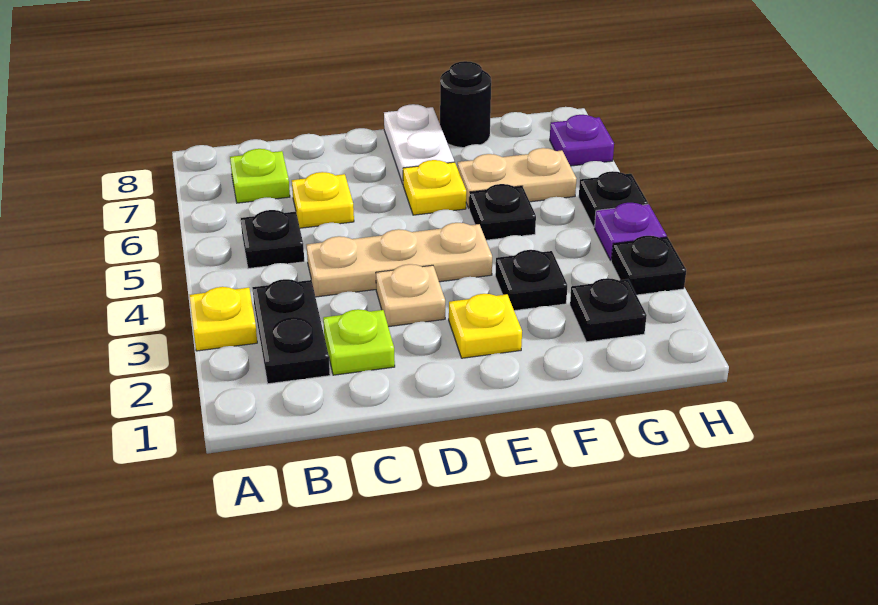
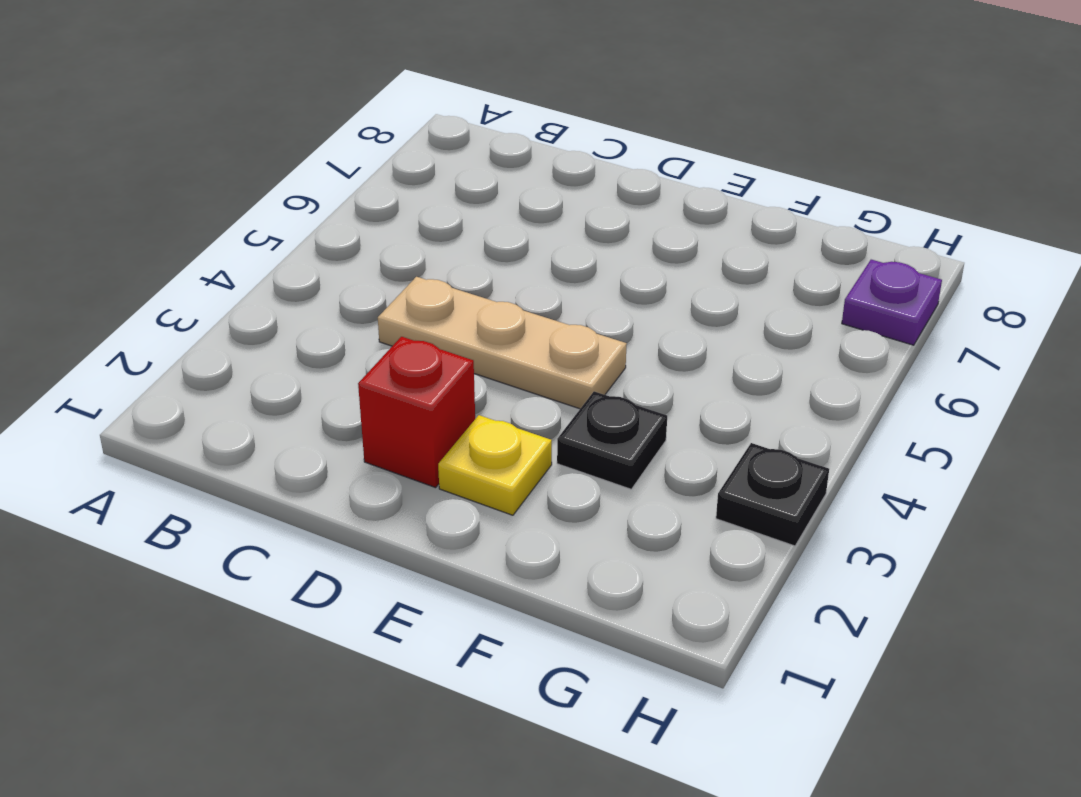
red 1x1 brick [358,337,475,488] -> none
none -> yellow 1x1 plate [190,287,257,351]
none -> black 1x2 plate [252,279,330,384]
none -> black 1x1 plate [241,210,304,269]

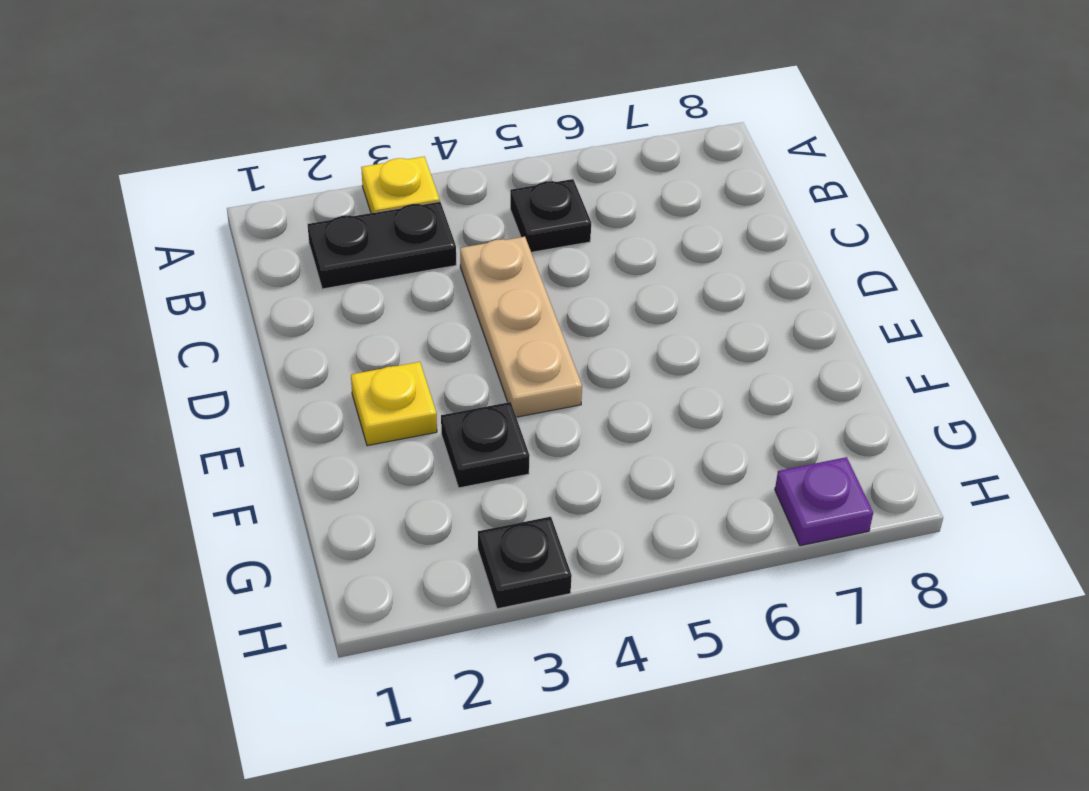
none -> lime 1x1 plate [230,149,290,203]
none -> lime 1x1 plate [323,309,395,375]
none -> yellow 1x1 plate [292,172,354,228]

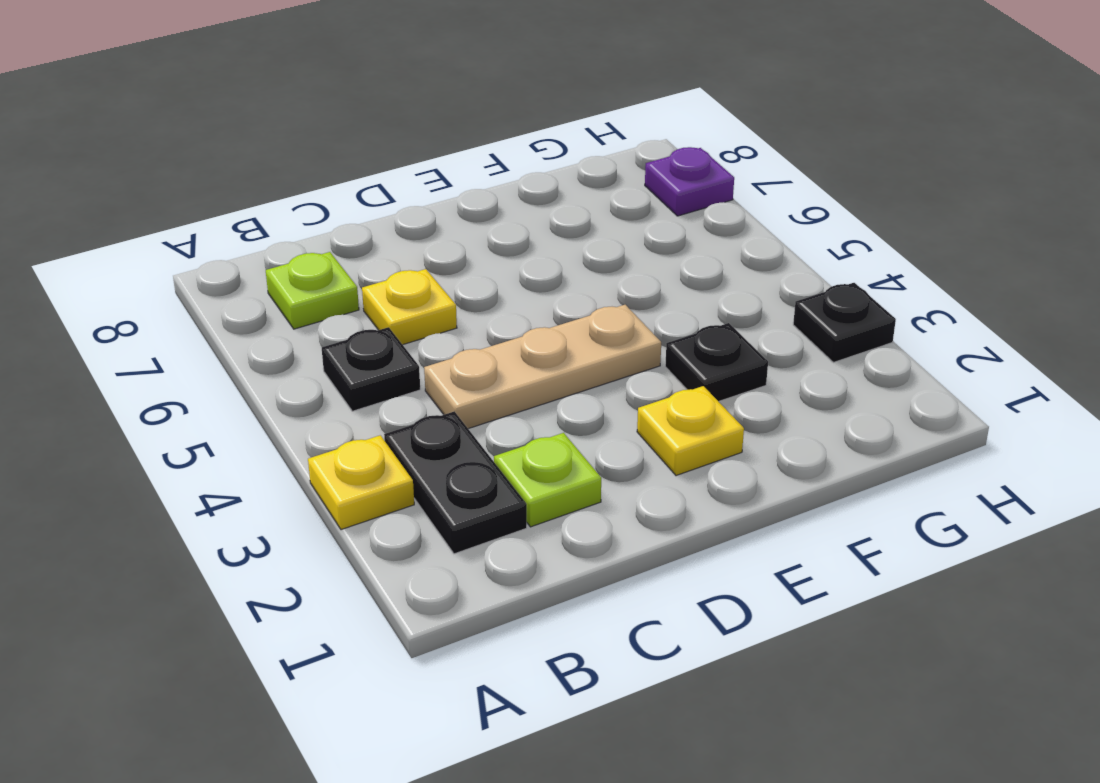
none -> tan 1x1 plate [376,264,445,327]
none -> yellow 1x1 plate [403,160,466,215]
none -> white 1x2 plate [384,104,454,184]

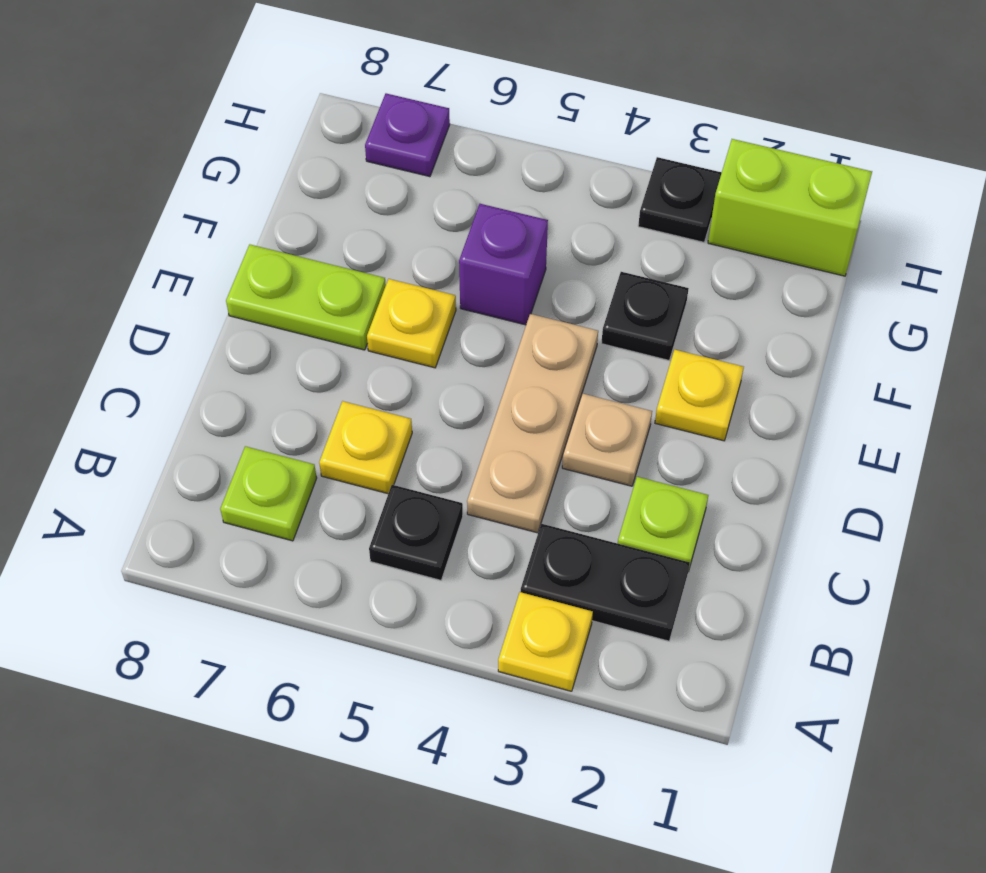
lime 1x2 plate [226,245,386,350] -> white 1x2 plate [384,104,454,184]
purple 1x1 brick [459,204,548,325] -> black 1x1 plate [469,184,536,240]
lime 1x2 brick [708,139,872,276] -> none
none -> tan 1x2 plate [457,148,577,208]
none -> black 1x1 round brick [440,61,491,148]
none -> black 1x1 plate [570,278,647,342]

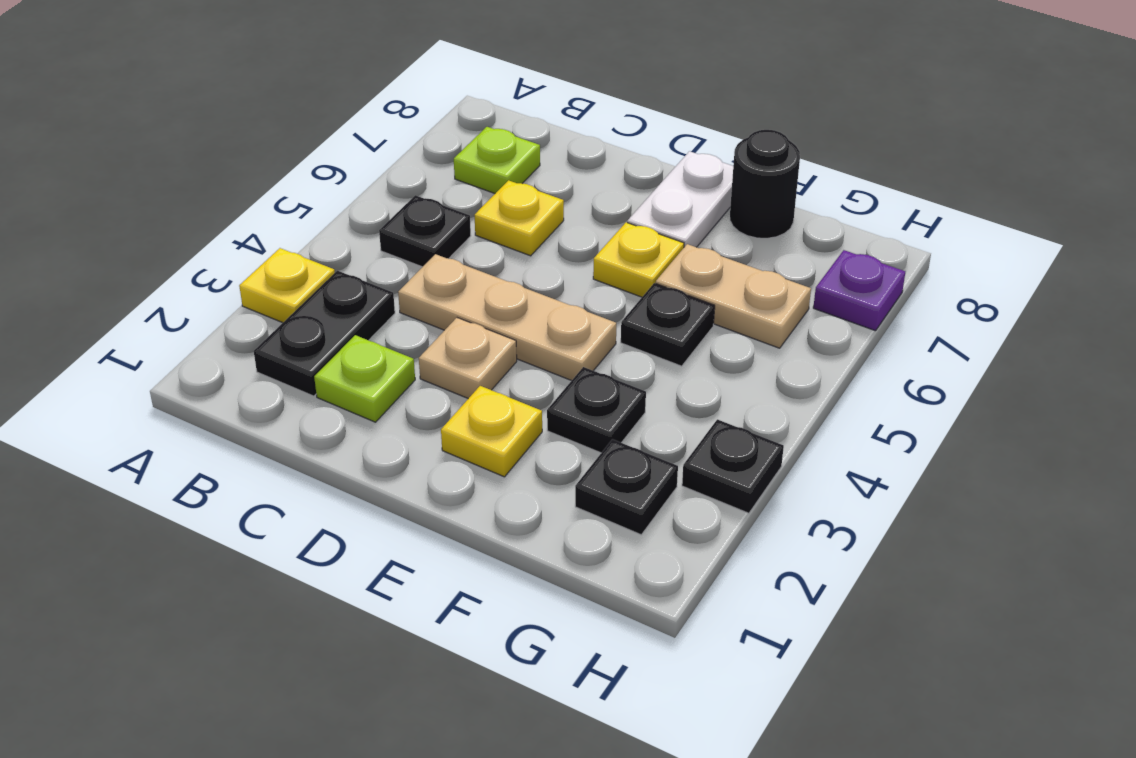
none -> purple 1x1 plate [595,203,667,260]
none -> black 1x1 plate [579,171,648,227]

